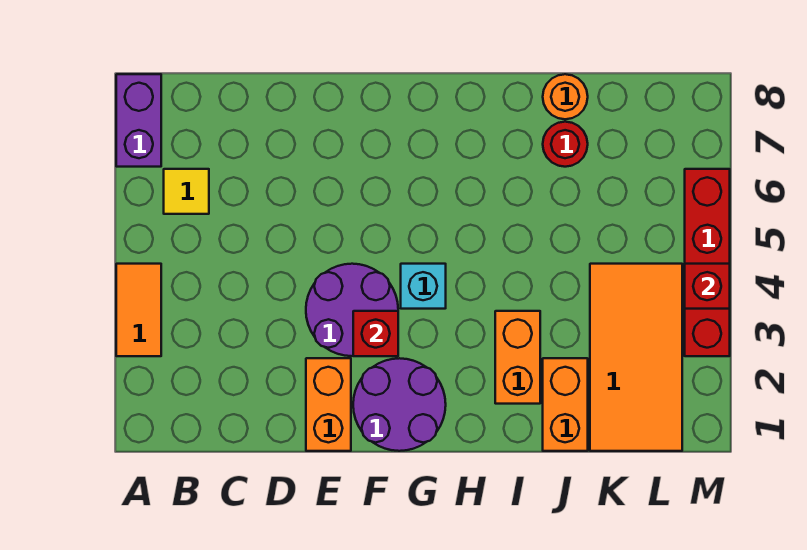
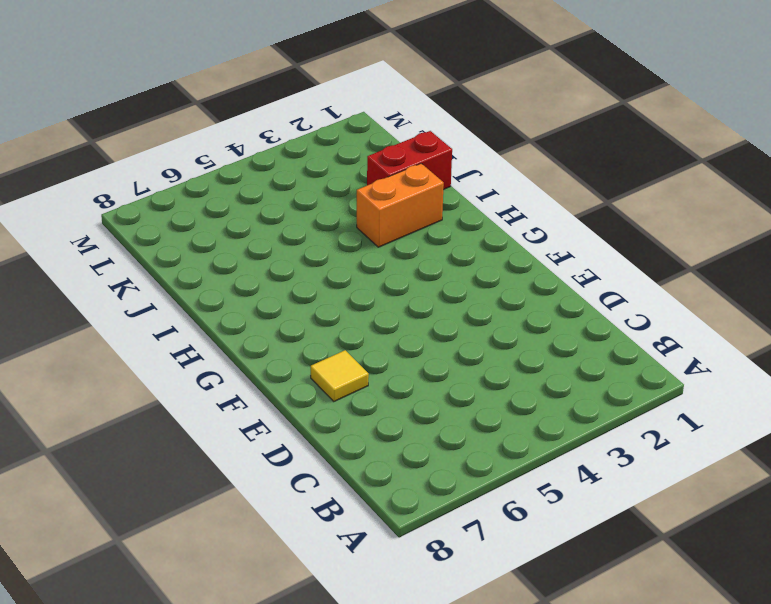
yellow 1x1 tile [311,350,369,401] -> yellow 1x1 tile moved to [164,169,209,214]
red 1x2 brick [367,131,452,190] -> orange 1x2 brick [543,358,588,451]
none -> orange 1x2 tile [116,264,161,356]
none -> purple 1x2 brick [116,74,161,167]
none -> orange 1x2 brick [306,358,351,451]

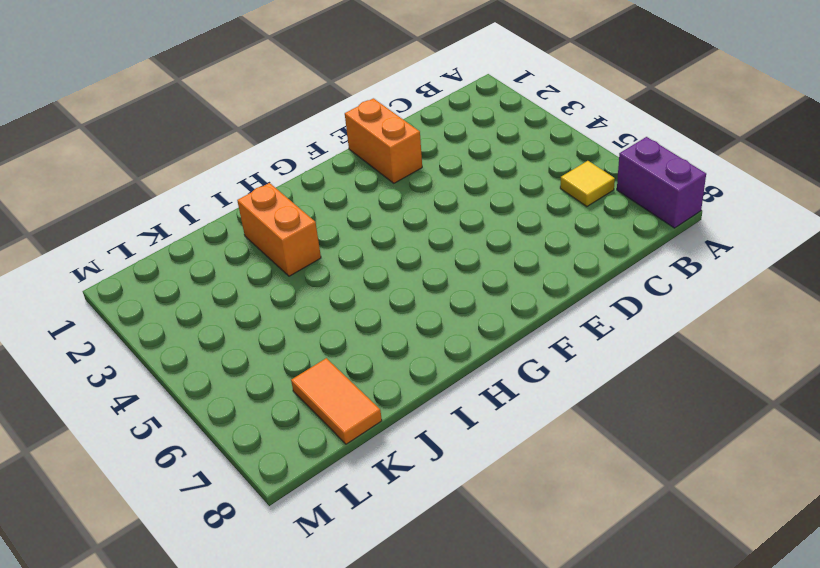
orange 1x2 tile [291,358,382,444] -> orange 1x2 tile moved to [116,264,161,356]
none -> purple 2x2 round brick [306,264,398,356]
none -> purple 2x2 round brick [353,358,446,451]
none -> cyan 1x1 brick [401,264,446,309]

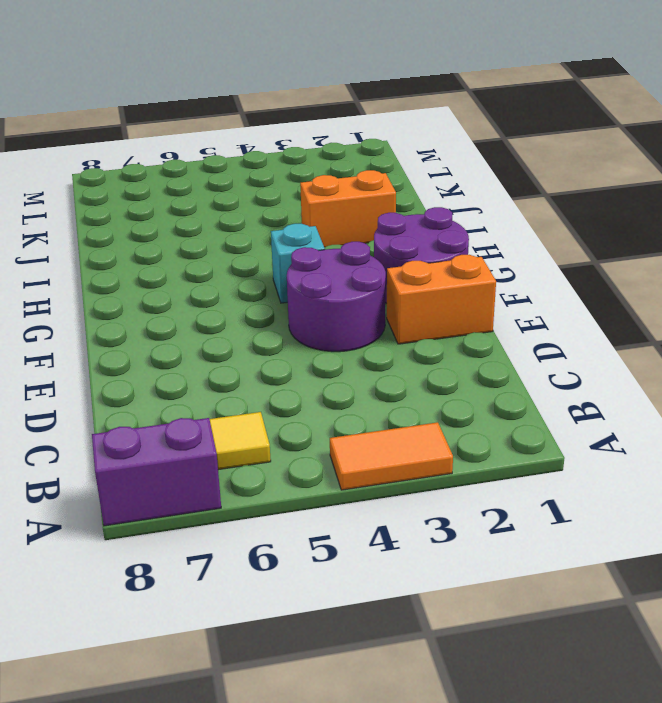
none -> orange 1x2 brick [543,358,588,451]
none -> red 1x1 round brick [543,122,588,167]
none -> orange 1x1 round brick [543,74,588,119]

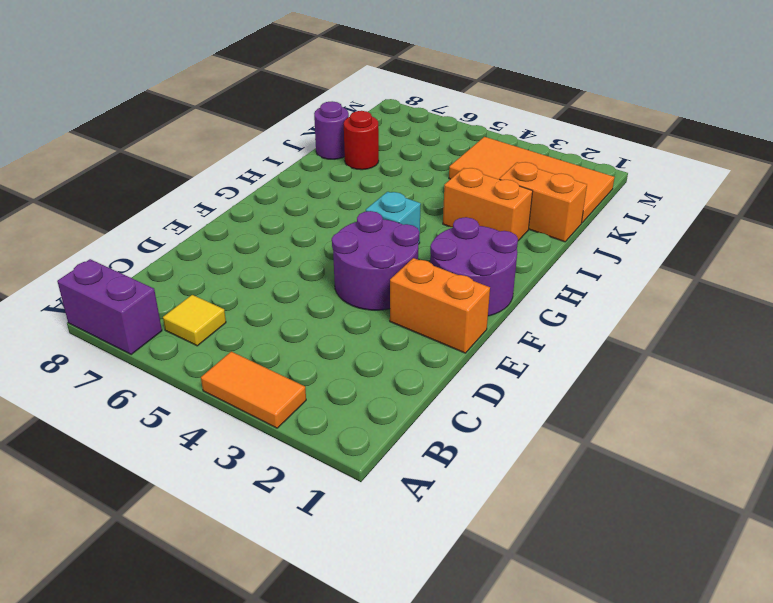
purple 1x1 round brick [314,101,349,159] -> orange 1x1 round brick [543,74,588,119]
none -> red 1x4 brick [685,169,730,356]
none -> red 1x1 brick [353,311,398,356]
none -> red 1x1 brick [685,264,730,309]

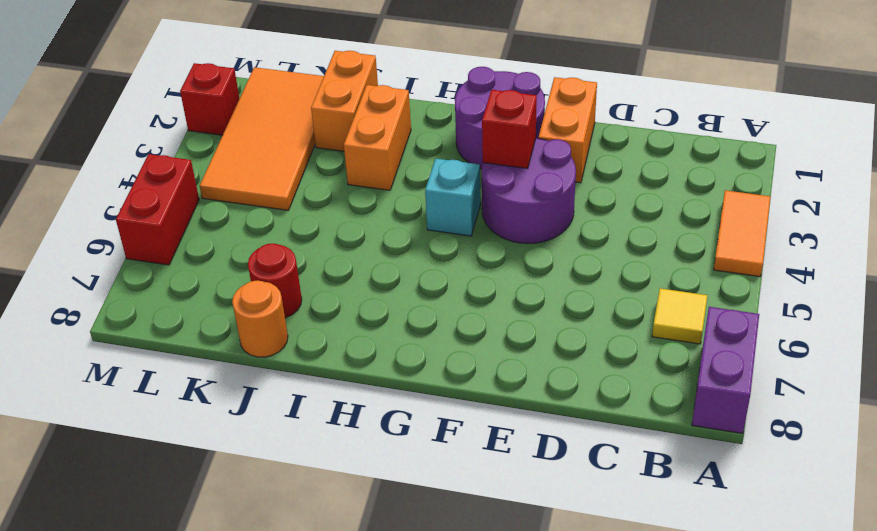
red 1x1 brick [180,63,239,135] -> red 1x1 brick moved to [685,264,730,309]
red 1x2 brick [116,154,199,265] -> red 1x4 brick [685,169,730,356]

